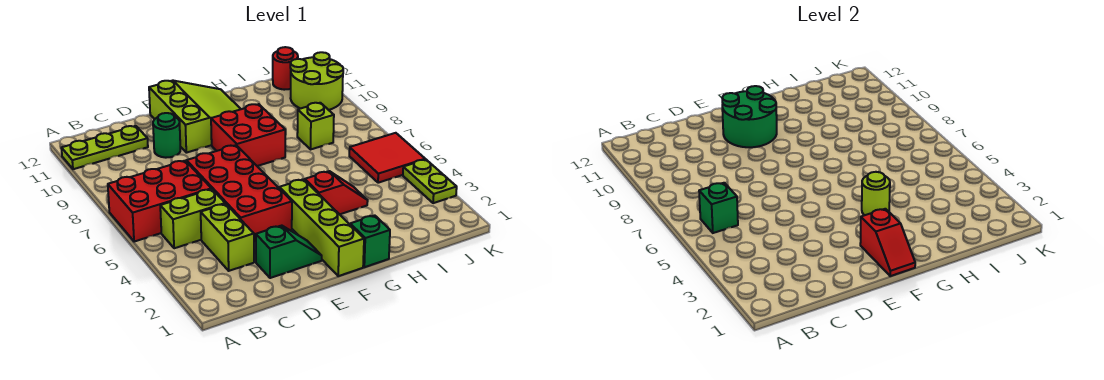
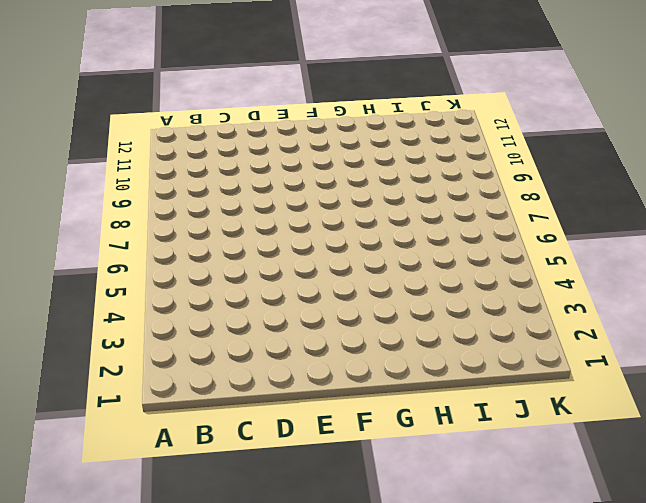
none -> red 2x3 brick [108,161,211,242]
none -> lime 1x3 plate [61,126,148,169]
none -> lime 1x2 brick [160,189,225,248]

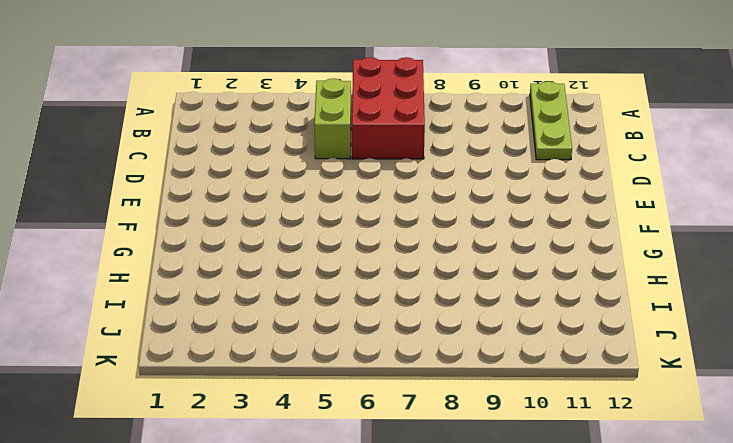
none -> lime 1x2 brick [201,204,254,271]
none -> green 1x2 slope [256,226,322,278]
none -> red 2x4 brick [187,145,292,242]

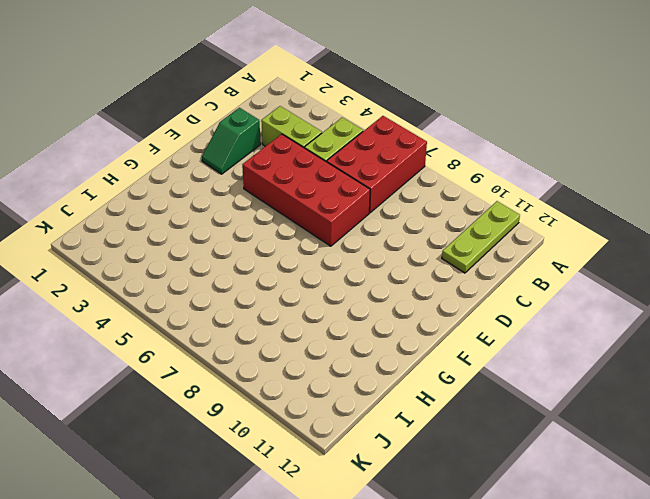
none -> green 1x1 round brick [153,113,180,158]
none -> lime 3x3 slope [149,81,240,153]
none -> lime 1x4 brick [279,179,364,276]

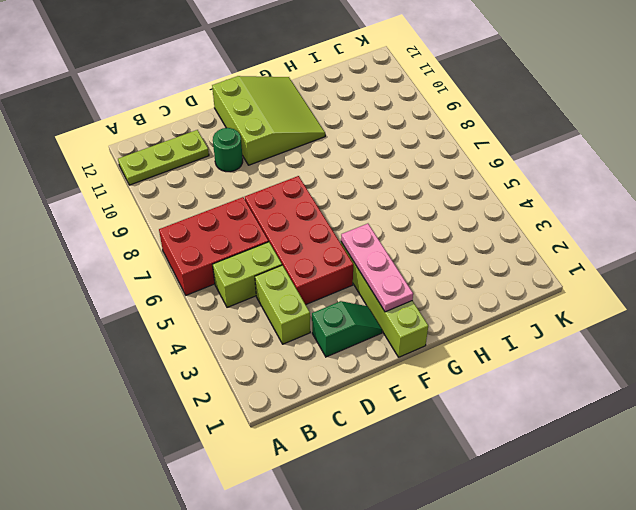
pink 1x3 plate [341,224,413,312] -> red 1x2 slope [860,209,915,276]
none -> red 2x2 brick [211,104,285,166]
none -> green 1x1 brick [350,215,390,267]
none -> red 1x2 slope [305,171,368,214]

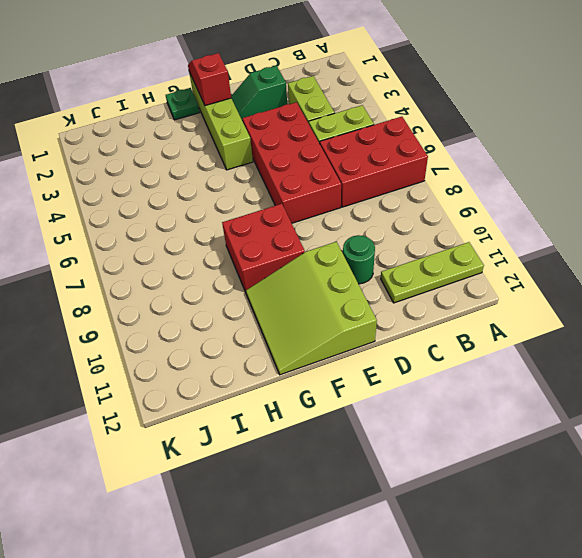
green 1x1 plate [166,88,200,120] -> green 1x1 brick [350,215,390,267]
none -> red 1x2 slope [305,171,368,214]
none -> lime 1x1 brick [297,103,334,149]
none -> red 2x2 tile [349,133,425,183]

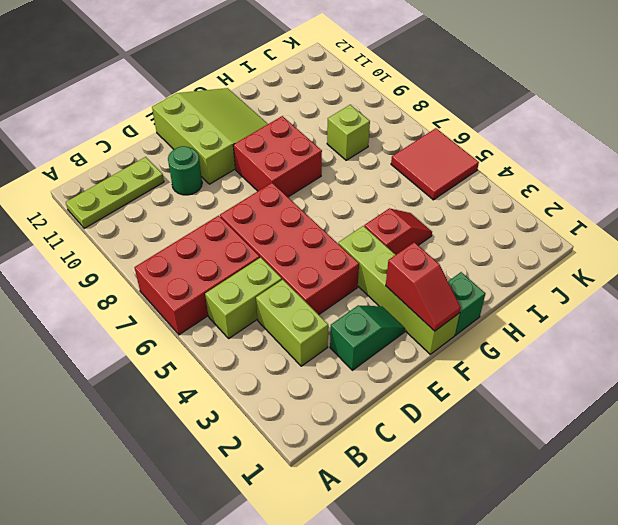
none -> lime 2x2 round brick [290,52,343,110]
none -> red 1x1 round brick [273,47,298,90]
none -> lime 1x2 plate [403,159,457,203]

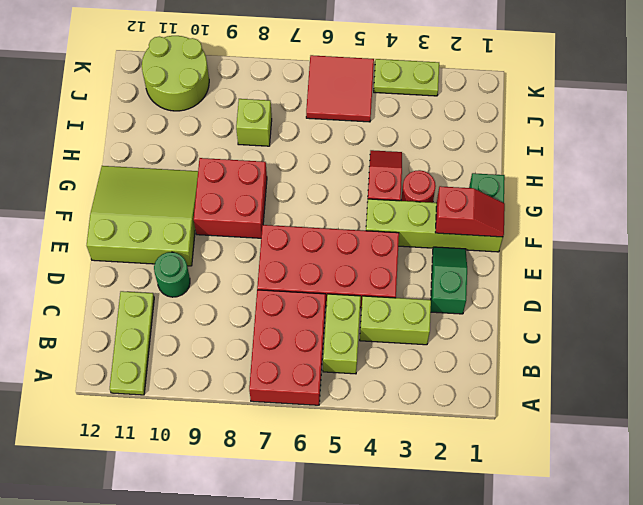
red 1x1 round brick [401,170,436,203] -> red 1x1 round brick moved to [273,47,298,90]
none -> green 1x1 brick [699,183,738,233]
none -> green 2x2 round brick [722,86,777,147]
none -> lime 1x1 round brick [862,172,890,215]

